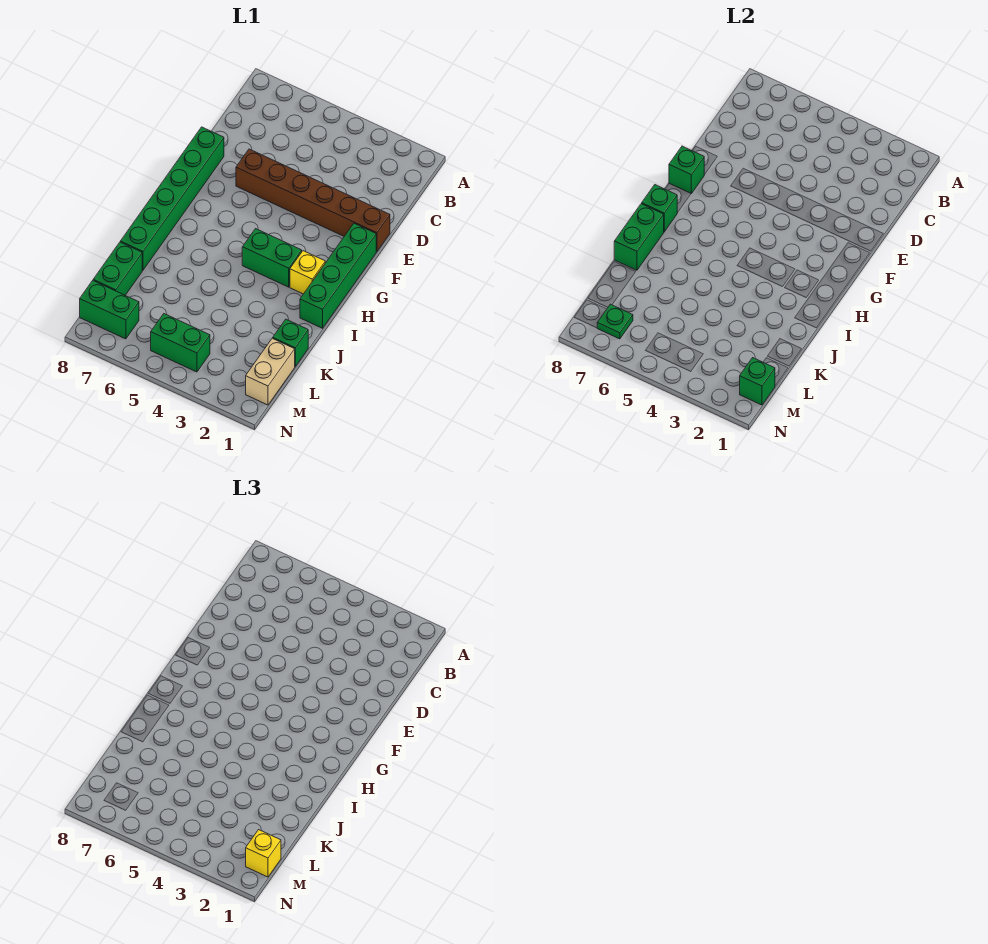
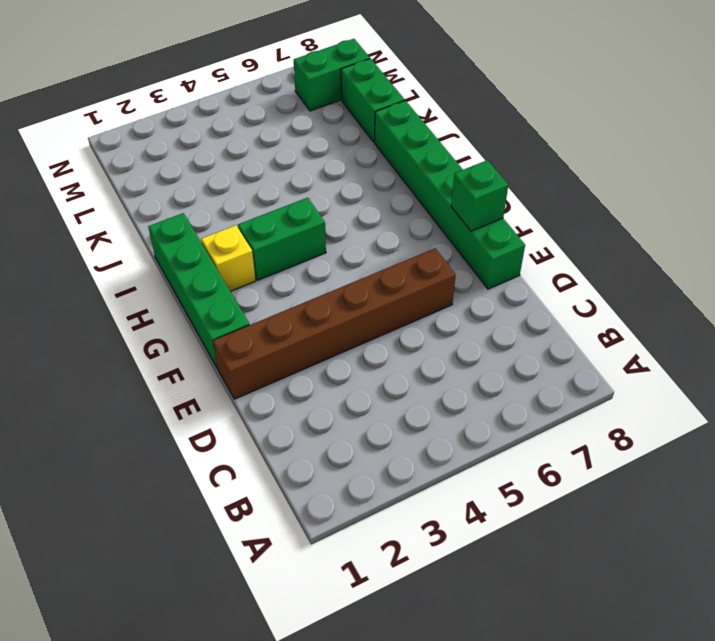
none -> green 1x1 brick [273,319,308,366]
none -> tan 1x2 brick [246,338,295,405]
none -> green 1x2 brick [151,314,210,372]

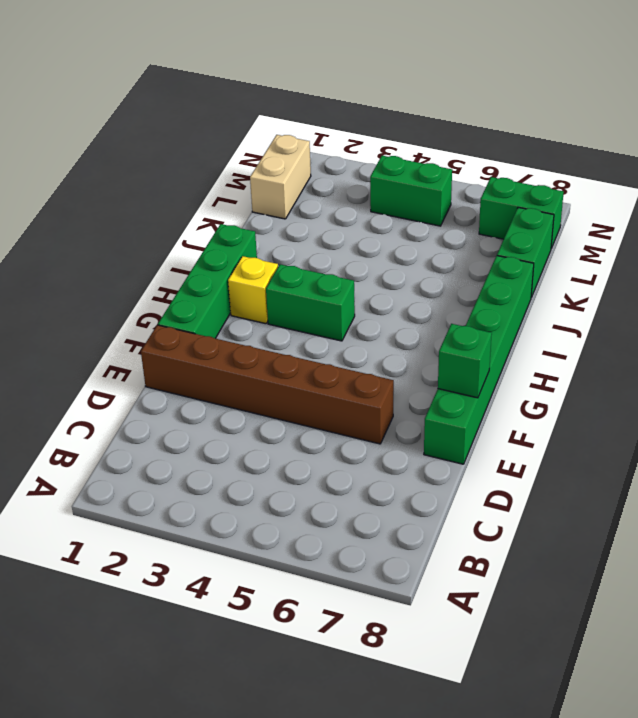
none -> green 1x1 brick [273,319,308,366]
none -> green 1x1 brick [642,185,677,232]
none -> green 1x2 brick [614,204,664,270]

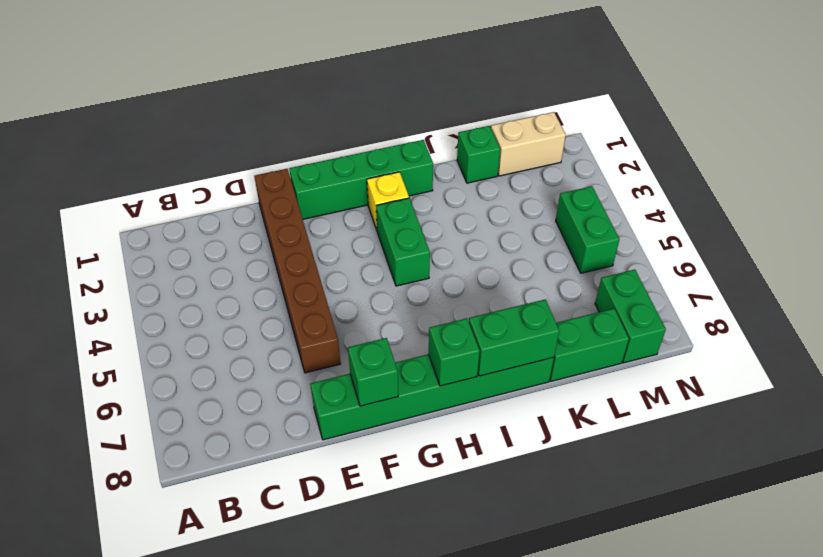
none -> green 1x1 brick [740,358,775,405]
none -> green 1x1 plate [597,304,633,339]
none -> yellow 1x1 brick [246,830,281,877]

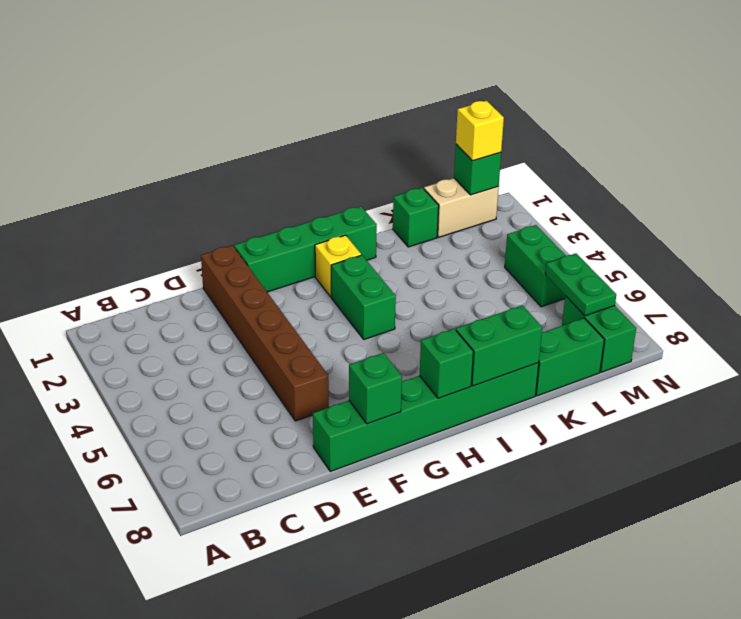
green 1x2 plate [545,253,616,316] -> green 1x1 plate [597,304,633,339]

